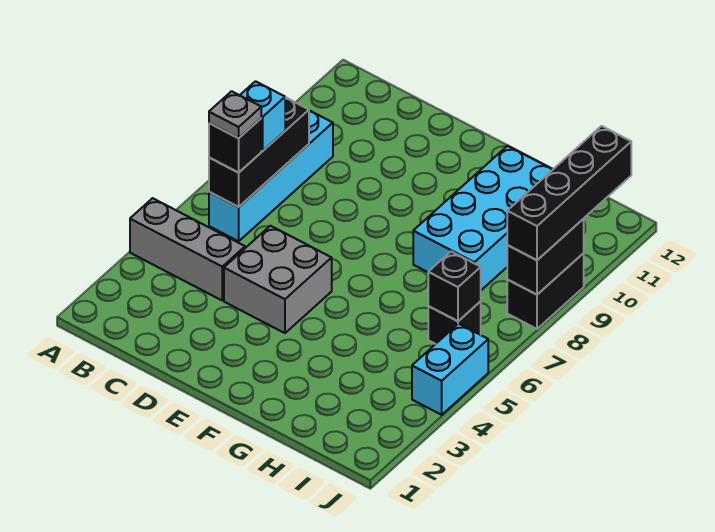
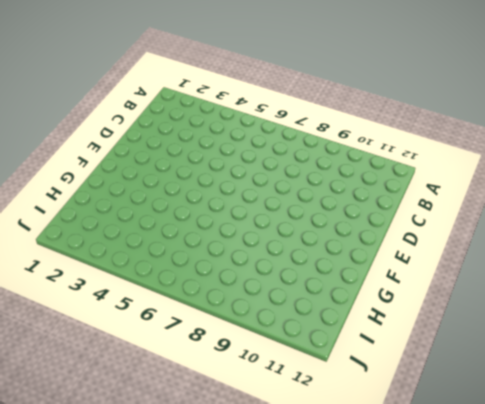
none -> grey 1x3 brick [130,198,245,300]
none -> cyan 1x4 brick [209,110,333,241]
none -> grey 2x2 brick [224,226,332,333]

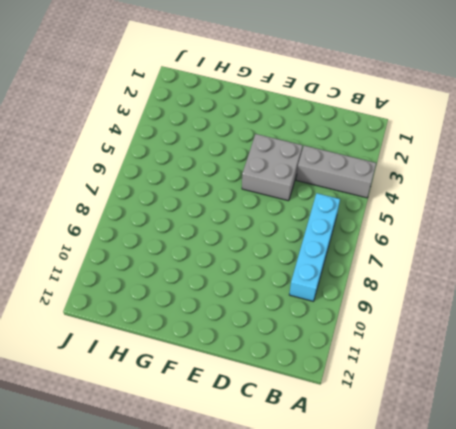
none -> cyan 2x4 brick [413,146,553,290]
none -> black 1x1 brick [428,302,481,344]
none -> cyan 1x2 brick [412,324,488,415]

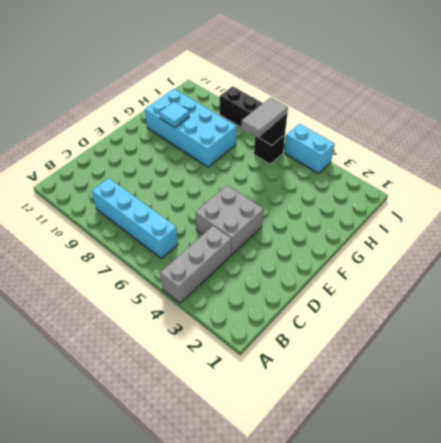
cyan 1x1 tile [159,102,189,128] -> none
grey 1x2 tile [241,98,288,137] -> none
none -> black 1x3 brick [209,97,309,207]
none -> black 1x2 brick [507,219,584,295]
none -> black 1x1 brick [209,119,261,173]

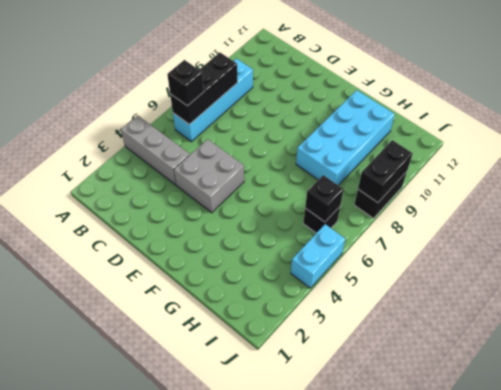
none -> cyan 1x1 brick [240,81,285,151]
none -> black 1x4 brick [507,126,631,260]
none -> grey 1x1 plate [209,91,261,138]

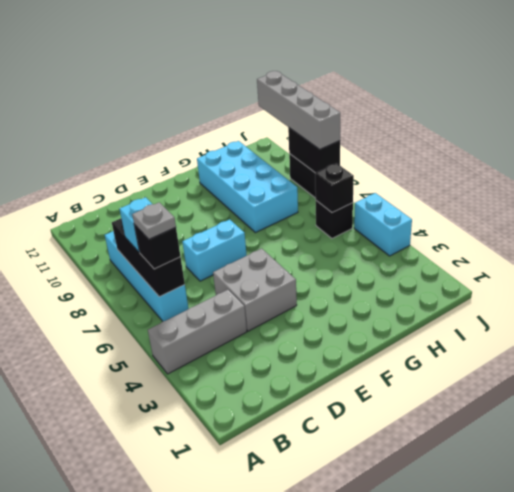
cyan 1x2 brick [182,219,247,281] -> none
grey 1x4 brick [257,71,340,149] -> black 1x4 brick [507,126,631,260]

